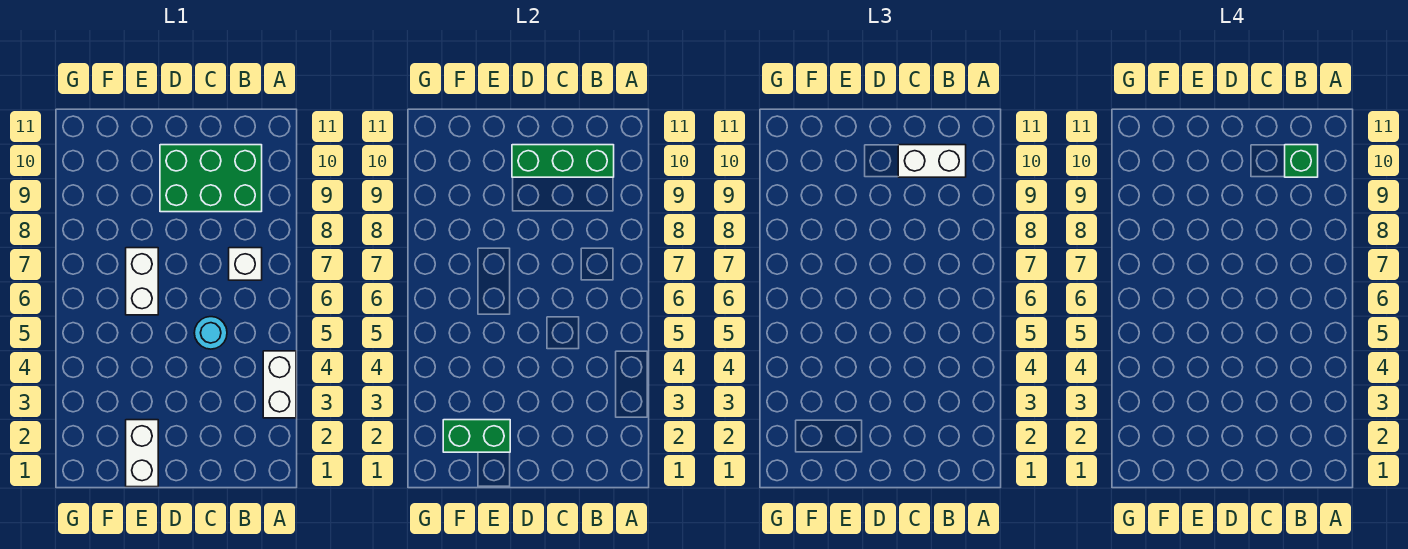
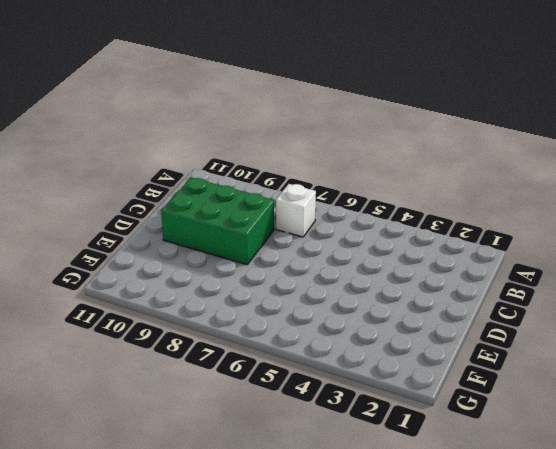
green 2x3 brick [161,178,274,265] -> green 2x3 brick turned to [160,145,262,212]
none -> white 1x2 brick [263,351,296,418]
none -> cyan 1x1 round brick [194,317,227,349]

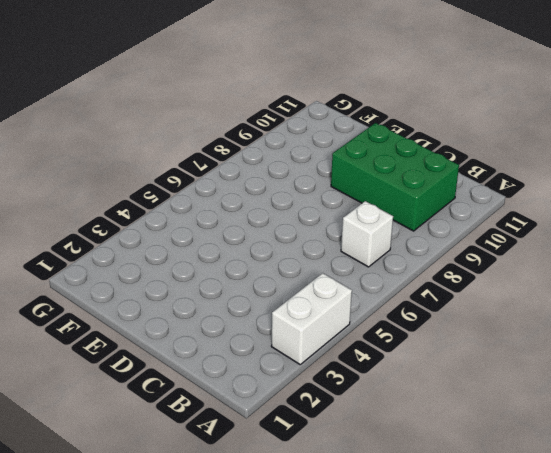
none -> cyan 1x1 round brick [194,317,227,349]
none -> white 1x2 brick [126,420,158,487]

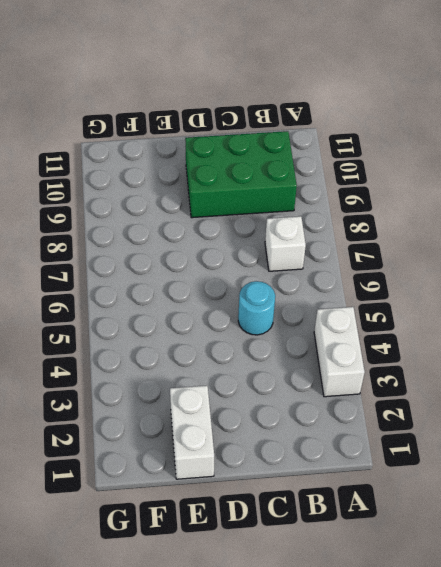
none -> white 1x2 brick [126,248,158,315]
none -> green 1x3 brick [512,145,614,177]

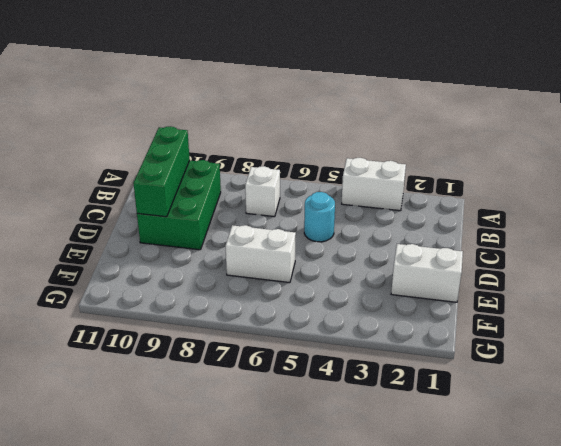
none -> green 1x2 brick [443,420,510,452]
none -> white 1x2 brick [898,145,966,177]

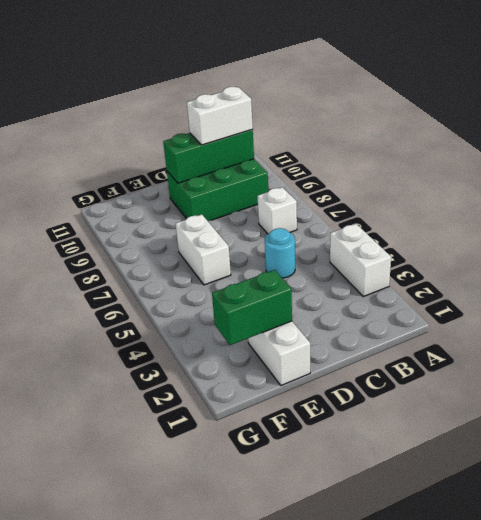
none -> green 1x1 brick [1285,145,1318,177]

